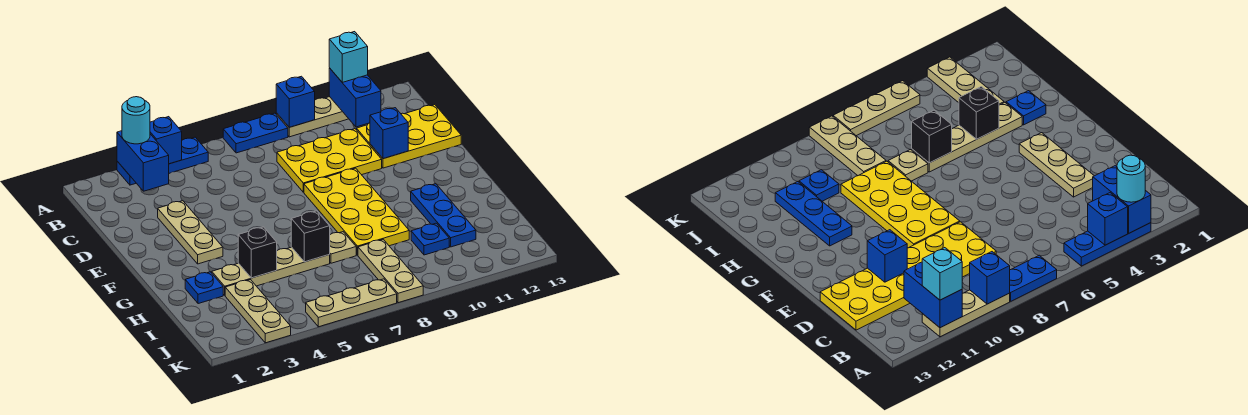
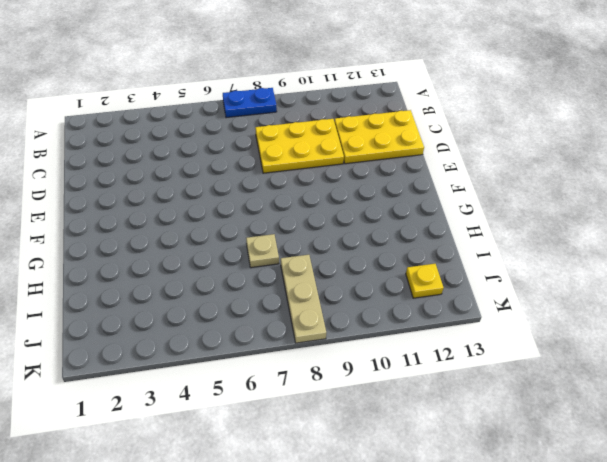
yellow 1x1 plate [406,264,444,298] -> none
none -> blue 1x3 plate [117,137,208,185]
none -> tan 1x3 plate [276,97,348,137]
none -> tan 1x3 plate [158,201,223,264]

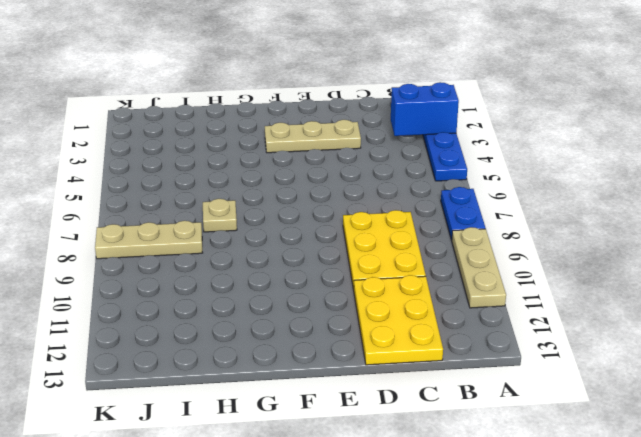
none -> yellow 2x4 plate [304,168,409,255]
none -> blue 1x3 plate [411,184,476,247]
none -> blue 1x1 plate [185,272,223,304]

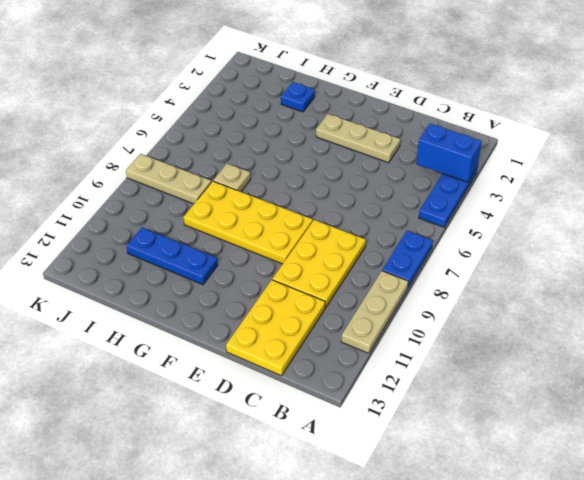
none -> tan 1x4 plate [212,247,330,295]
none -> tan 1x3 plate [225,280,291,343]
none -> blue 1x1 plate [411,223,449,255]

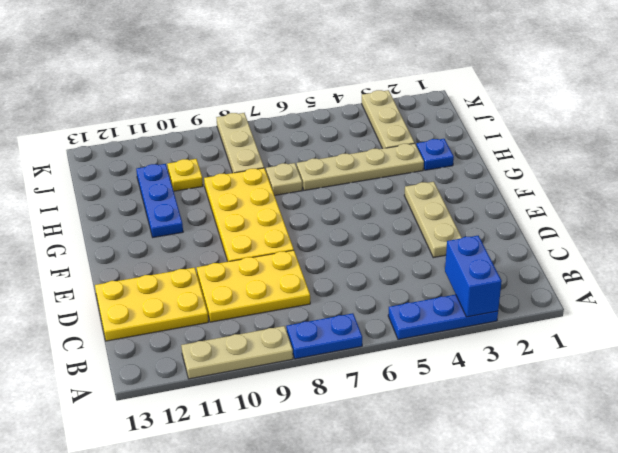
yellow 1x1 plate [167,159,203,191] -> blue 1x1 plate [411,223,449,255]
none -> tan 1x3 plate [306,279,397,327]
none -> blue 1x1 brick [150,117,182,164]
none -> blue 1x1 brick [276,76,315,127]

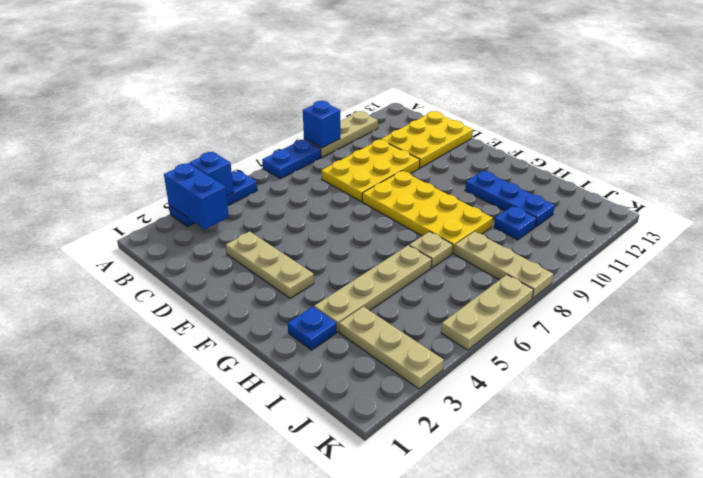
none -> blue 1x2 brick [329,68,381,127]
none -> blue 1x1 brick [370,108,408,159]
none -> black 1x1 brick [238,227,277,278]

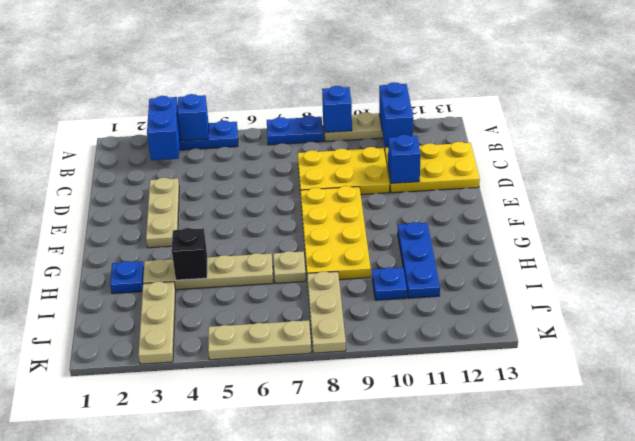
none -> black 1x1 brick [291,211,330,262]
none -> cyan 1x1 round brick [122,97,150,144]
none -> cyan 1x1 brick [329,32,368,82]

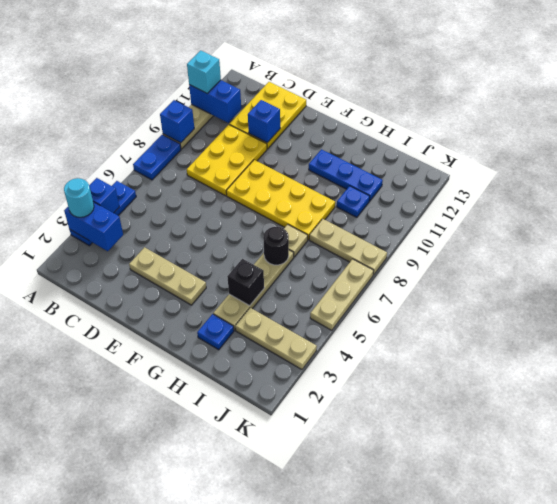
black 1x1 round brick [263,227,289,265] -> black 1x1 brick [291,211,330,262]

